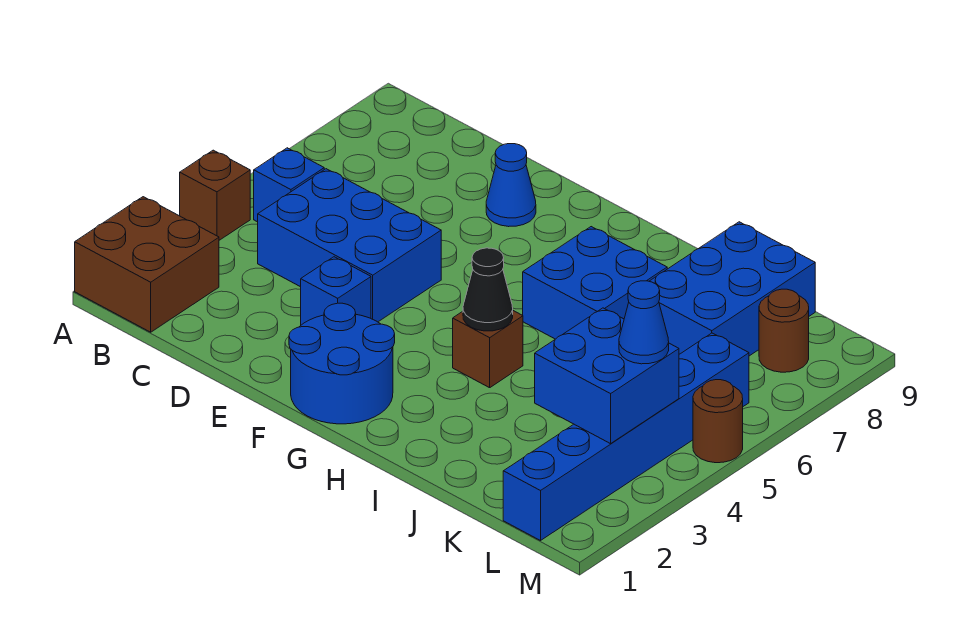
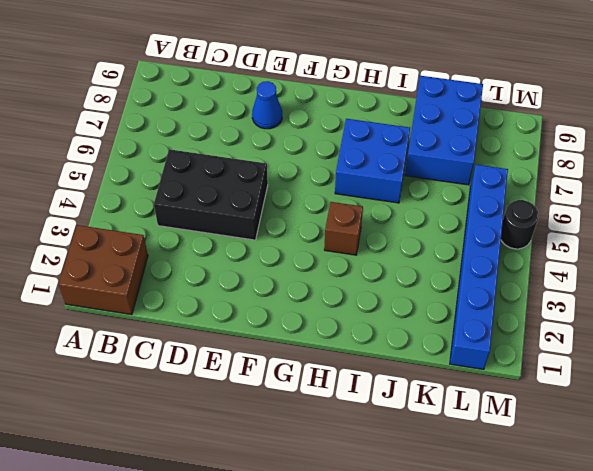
black 2x3 brick [154,149,268,240] -> blue 2x3 brick [258,169,441,322]
black 1x1 round brick [501,200,539,249] -> brown 1x1 round brick [693,380,743,463]
none -> brown 1x1 brick [180,150,250,240]
none -> blue 1x1 brick [254,148,324,222]
none -> blue 1x1 brick [301,257,371,325]

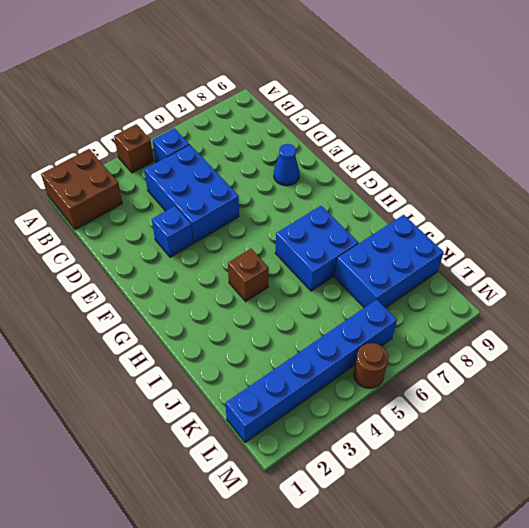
none -> blue 2x2 round brick [289,303,395,424]
none -> brown 1x1 round brick [759,289,809,372]
none -> black 1x1 cone [463,248,513,331]

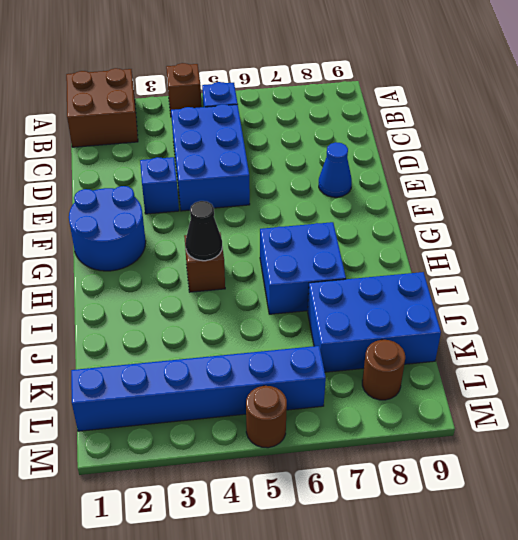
none -> blue 2x2 brick [535,308,679,444]
none -> blue 1x1 cone [619,281,669,364]

